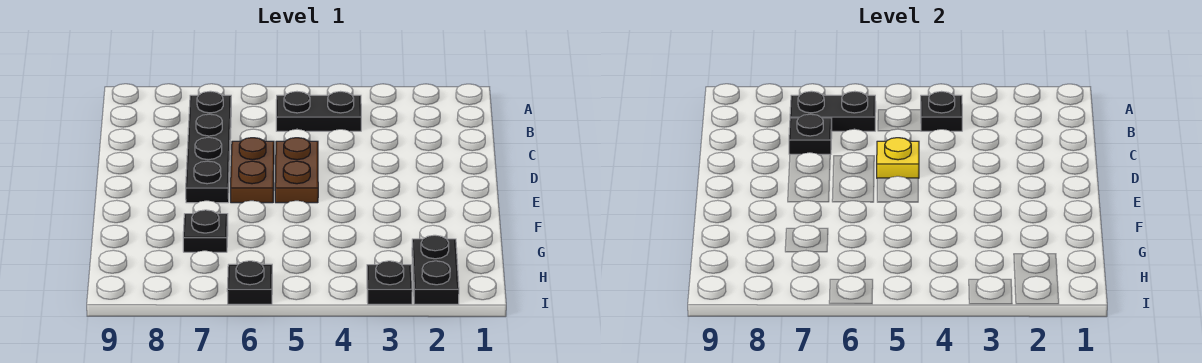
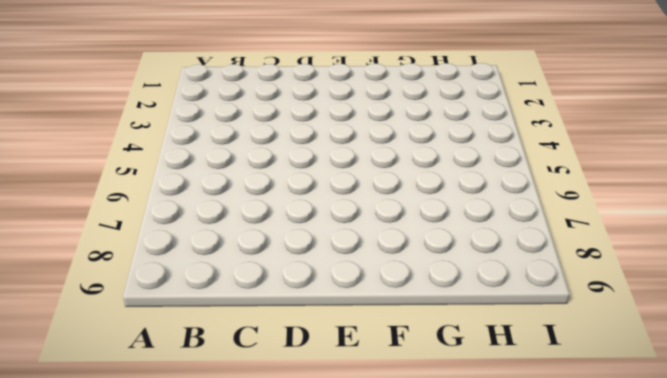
none -> black 1x2 plate [276,92,361,131]
none -> black 1x4 plate [186,91,231,203]
none -> brown 1x2 plate [275,138,318,203]

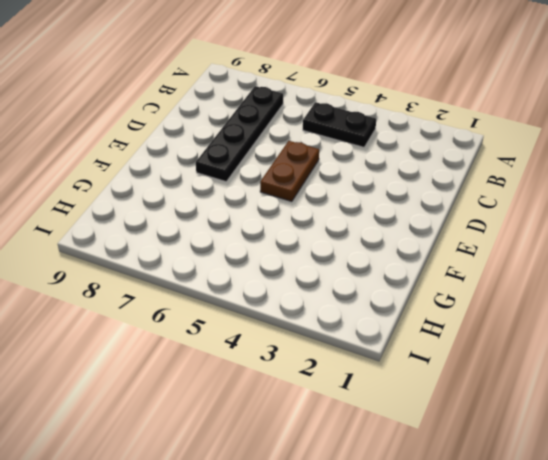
none -> brown 1x2 plate [231,138,274,203]
none -> black 1x1 plate [183,210,228,252]
none -> black 1x2 plate [412,235,459,304]

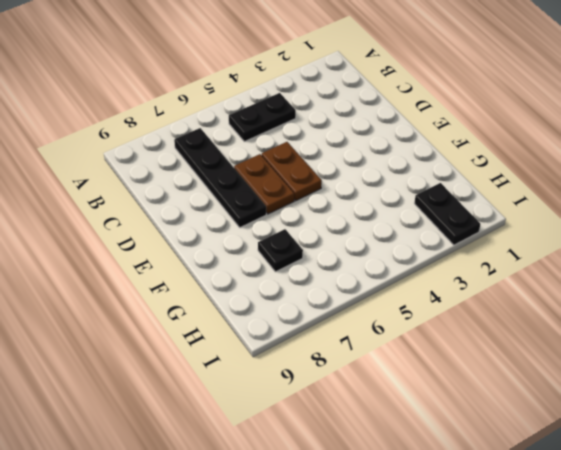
none -> black 1x1 plate [367,261,412,304]
none -> black 1x1 plate [227,261,272,304]
none -> black 1x1 plate [921,92,962,131]

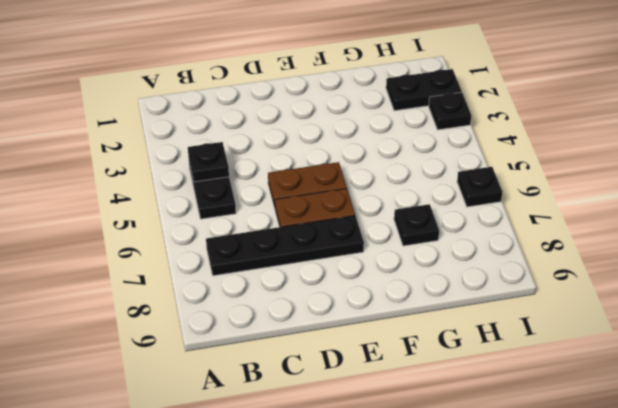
none -> black 1x2 plate [790,91,876,131]
none -> black 1x1 plate [789,114,832,155]
none -> yellow 1x1 plate [877,138,919,178]

